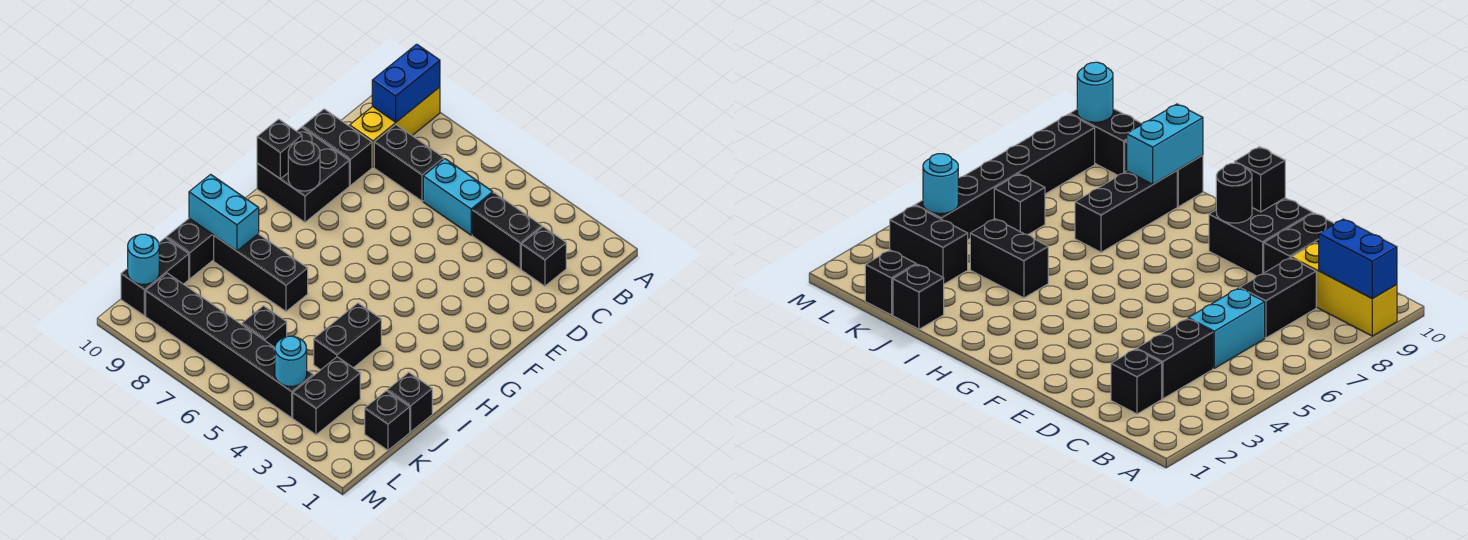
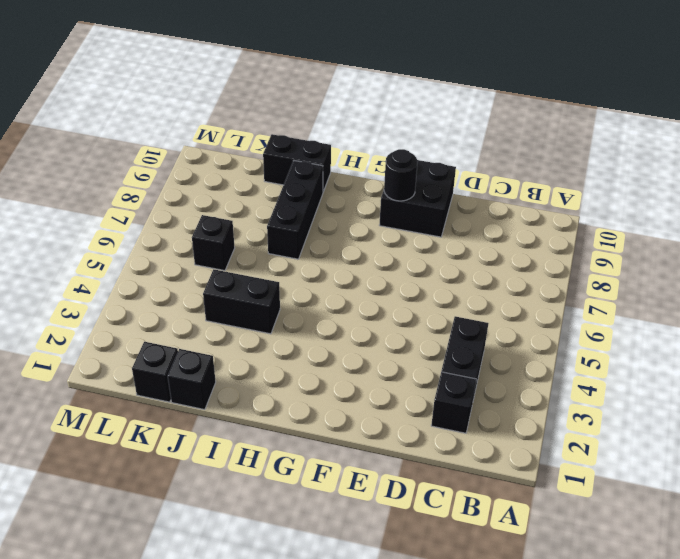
none -> yellow 1x3 brick [350,87,440,167]
none -> cyan 1x2 brick [423,159,493,235]
none -> black 1x2 brick [374,125,444,201]

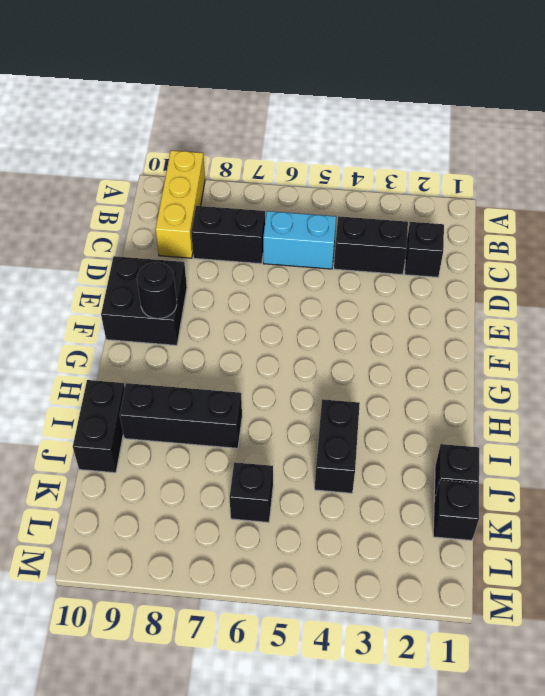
none -> black 1x2 brick [302,109,372,185]
none -> black 1x2 brick [293,357,360,435]
none -> black 1x2 brick [121,238,189,316]

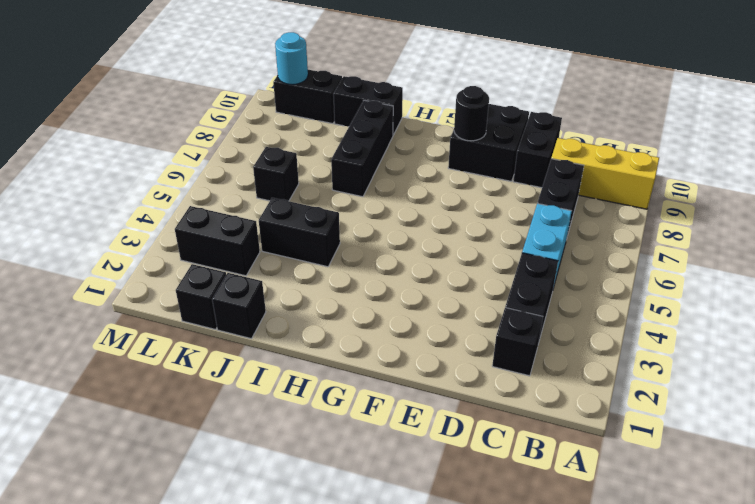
none -> black 1x6 brick [146,273,313,418]
none -> blue 1x2 brick [372,44,440,122]
none -> black 1x1 brick [257,119,302,179]

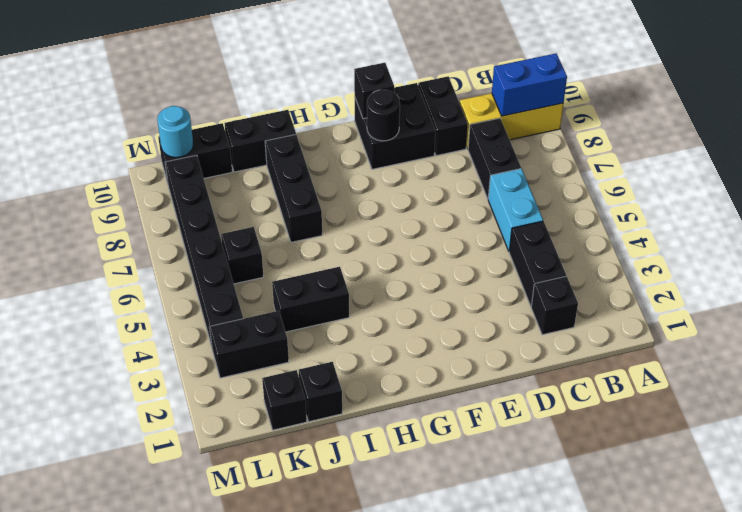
none -> cyan 1x2 brick [189,174,259,251]
none -> cyan 1x1 round brick [275,336,307,386]

